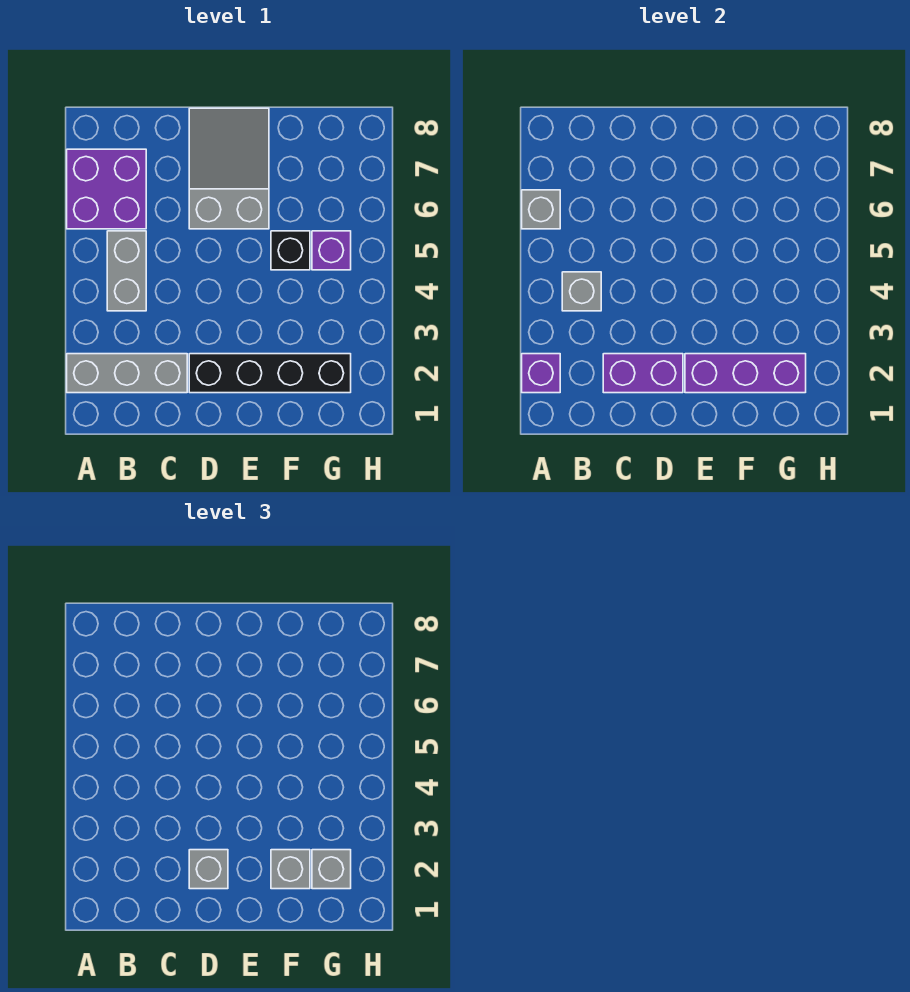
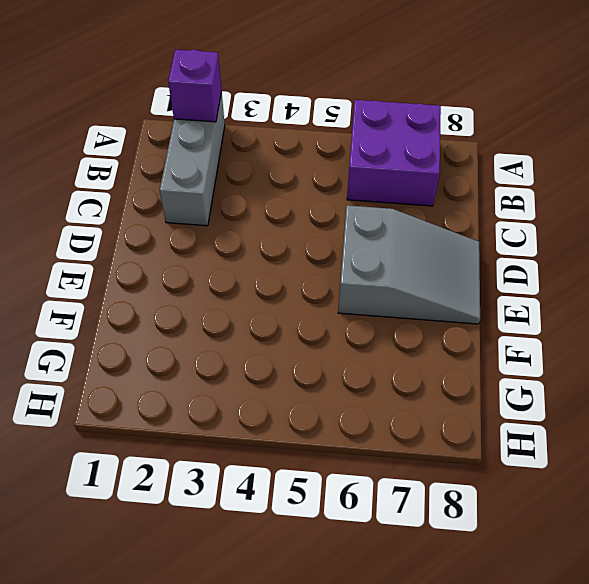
none -> grey 1x2 brick [107,231,146,311]
none -> black 1x4 brick [189,354,351,393]
none -> black 1x1 brick [271,231,310,270]

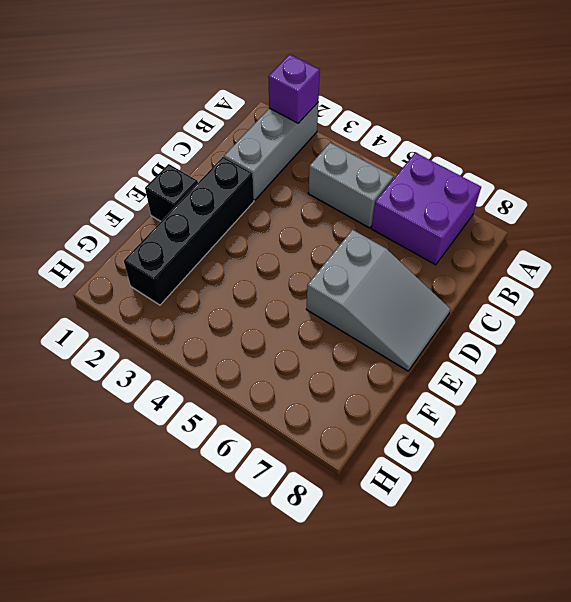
black 1x1 brick [145,164,198,221] -> black 1x1 brick moved to [271,231,310,270]
none -> purple 1x1 brick [312,231,351,270]
none -> grey 1x1 brick [522,190,560,229]
none -> grey 1x1 brick [562,272,601,311]

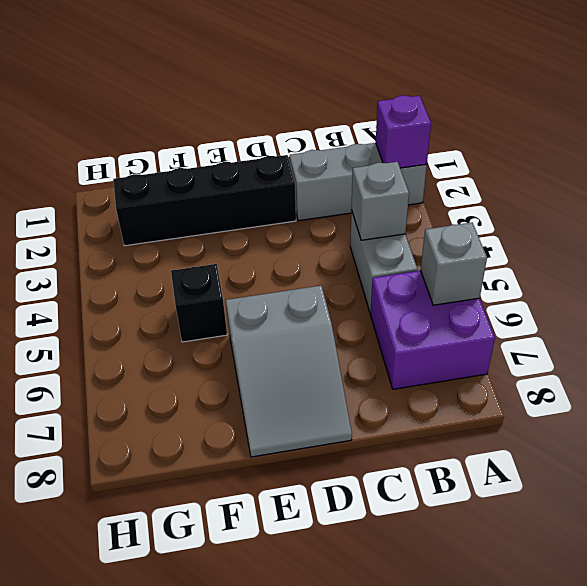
none -> purple 1x1 brick [312,231,351,270]
none -> purple 1x2 brick [603,354,683,393]
none -> purple 1x3 brick [685,354,806,393]

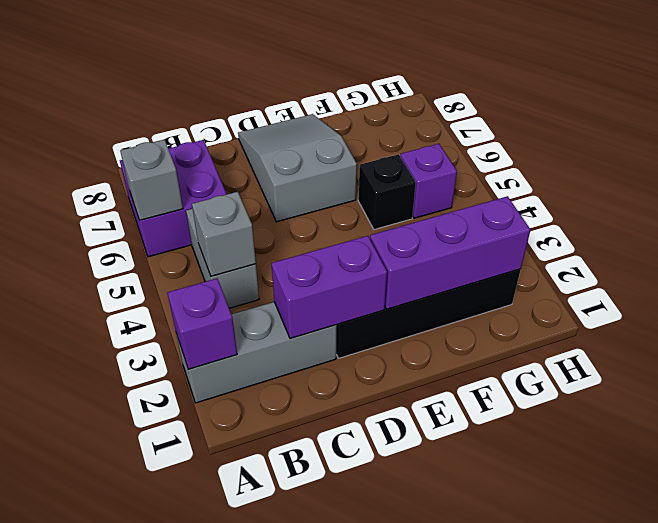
none -> grey 1x1 brick [189,850,228,889]
none -> grey 1x1 brick [271,850,310,889]
none -> grey 1x1 brick [312,850,351,889]

